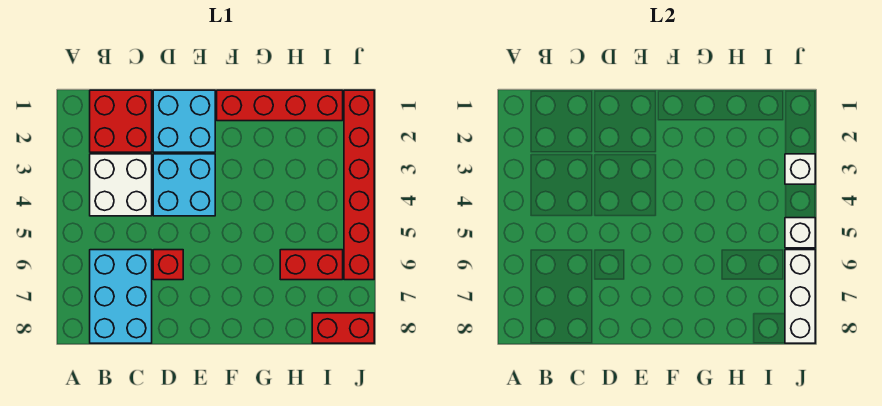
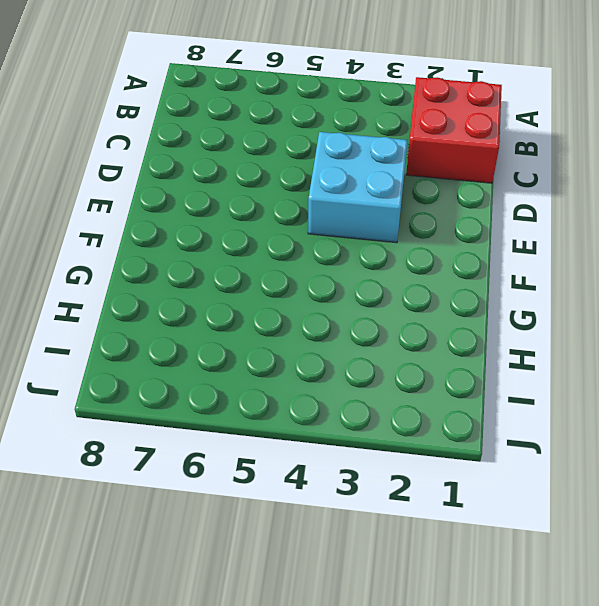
none -> white 2x2 brick [90,154,152,216]
none -> cyan 2x3 brick [90,250,152,343]
none -> cyan 2x2 brick [153,90,215,152]

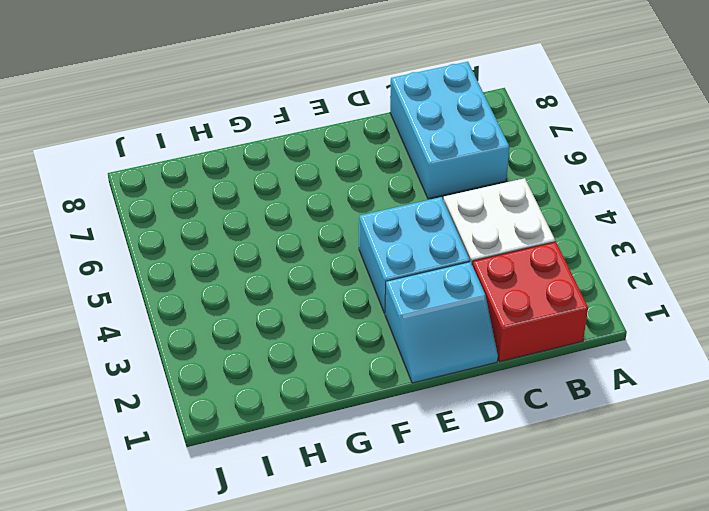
cyan 2x2 slope [385,262,498,383] -> cyan 2x2 brick [153,90,215,152]
none -> red 1x1 brick [153,250,183,280]
none -> red 1x4 brick [217,90,343,121]
none -> red 1x2 brick [280,250,343,280]

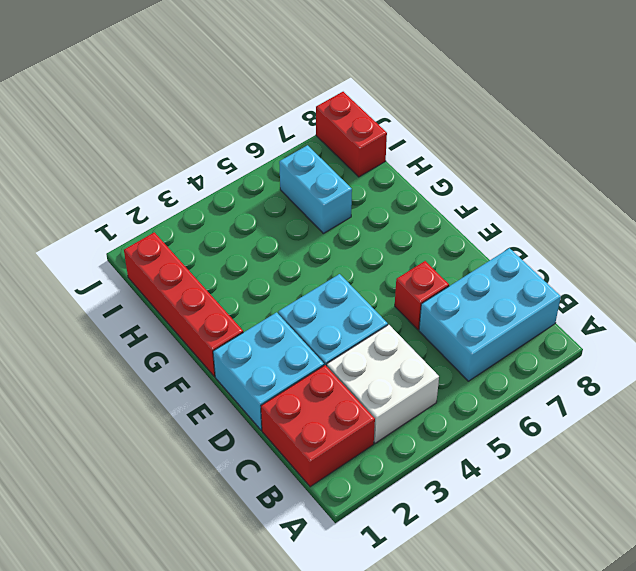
cyan 1x2 brick [279,145,352,233] -> red 1x2 brick [280,250,343,280]
none -> red 1x6 brick [344,90,374,280]
none -> white 1x1 brick [785,154,815,184]
none -> white 1x1 brick [785,218,815,248]

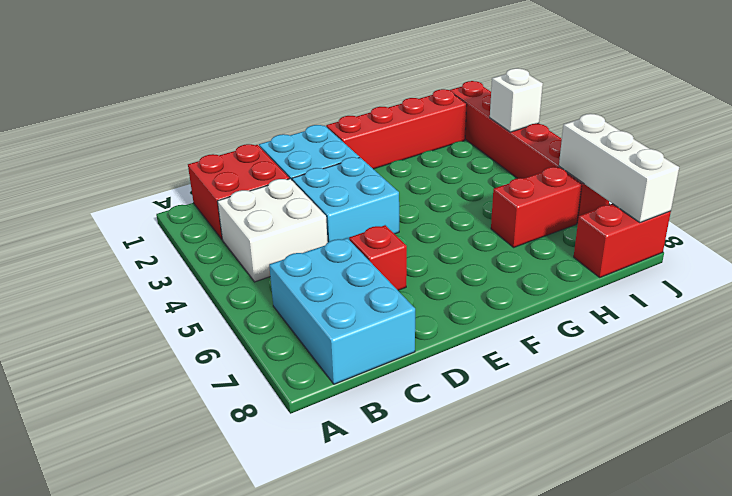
none -> white 1x1 brick [785,218,815,248]

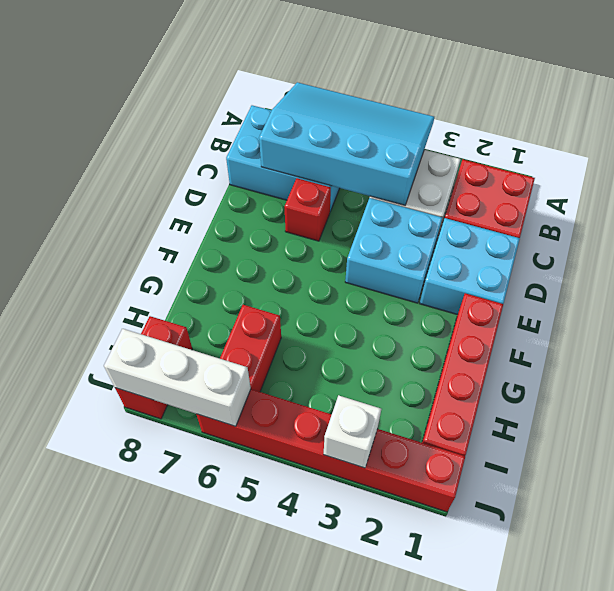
cyan 3x4 slope [259,82,434,205] -> none
none -> white 1x1 brick [785,218,815,248]

